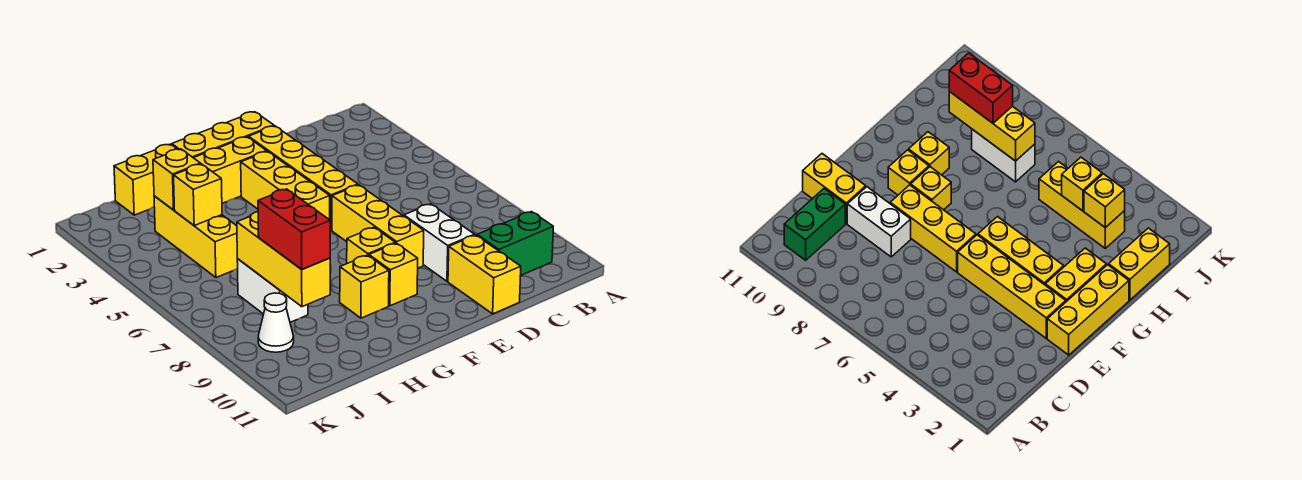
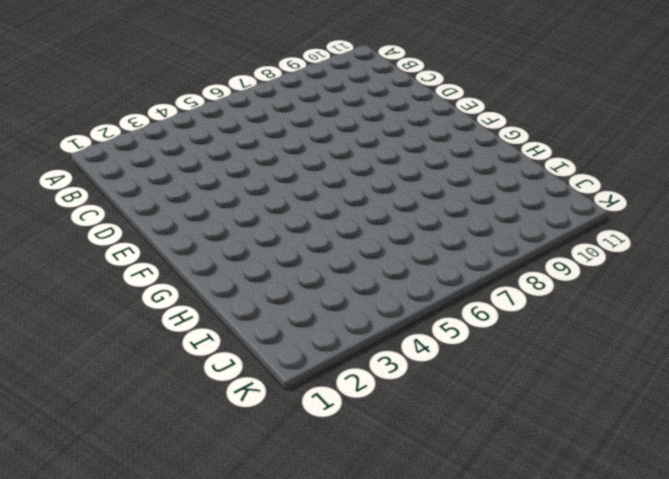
none -> green 1x2 brick [477,212,553,275]
none -> white 1x2 brick [404,204,475,281]
none -> yellow 1x2 brick [448,235,521,314]

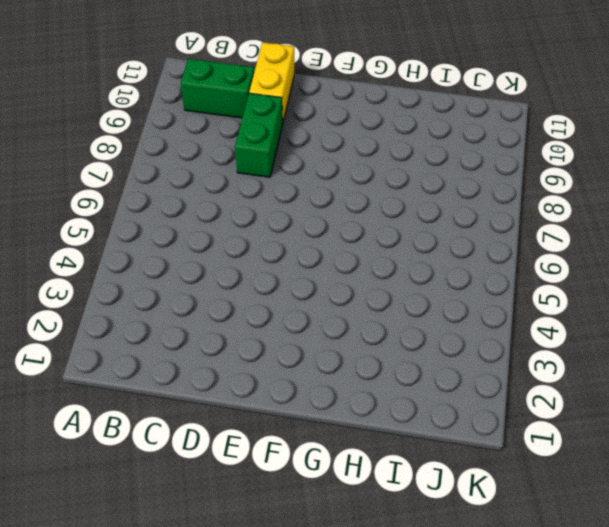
green 1x2 brick [235,93,283,177] -> white 1x2 brick [404,204,475,281]
none -> yellow 1x3 brick [172,112,274,158]
none -> yellow 1x4 brick [249,126,358,230]
none -> yellow 1x3 brick [332,185,424,268]

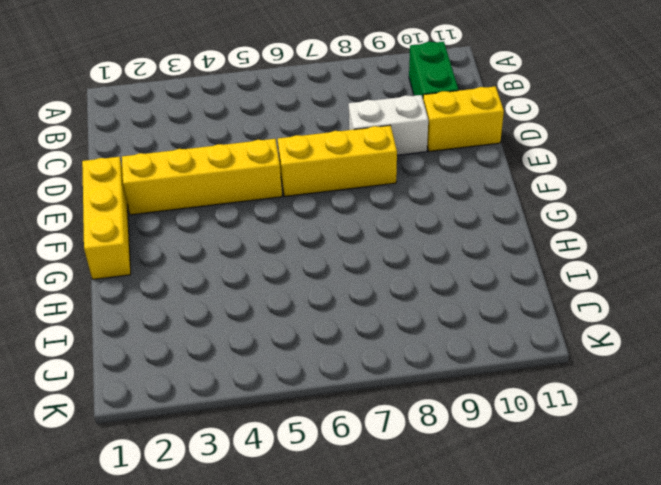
none -> yellow 1x2 brick [194,137,267,203]
none -> yellow 1x3 brick [241,151,330,220]
none -> yellow 1x1 brick [347,227,395,263]

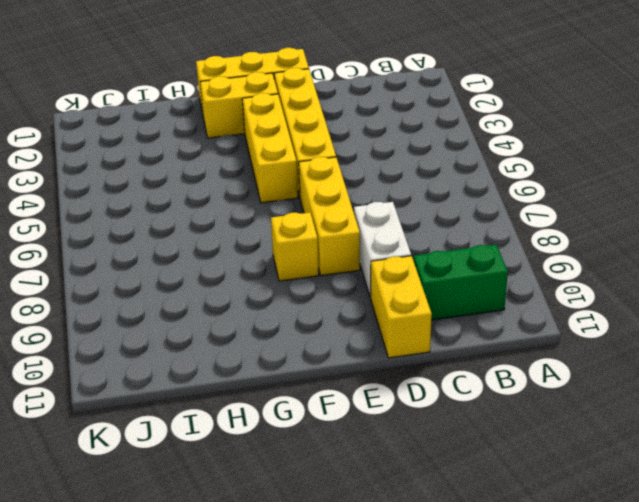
none -> yellow 1x1 brick [369,243,418,306]
none -> yellow 1x1 brick [340,255,389,318]
none -> yellow 1x2 brick [114,144,176,215]

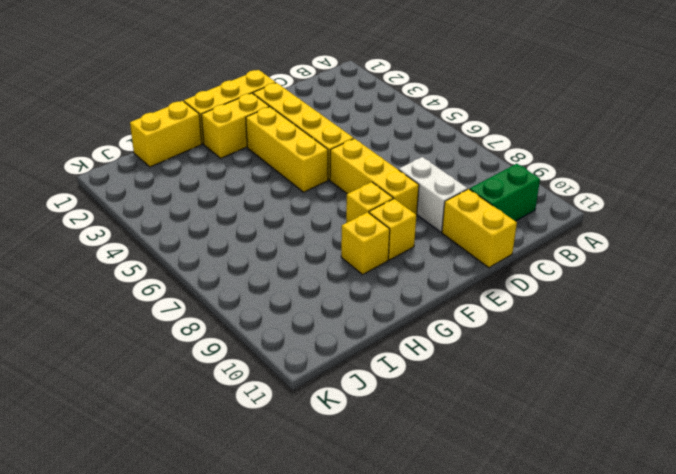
none -> yellow 1x3 brick [154,196,238,277]
none -> white 1x2 brick [237,259,308,322]
none -> white 1x1 cone [258,293,294,352]

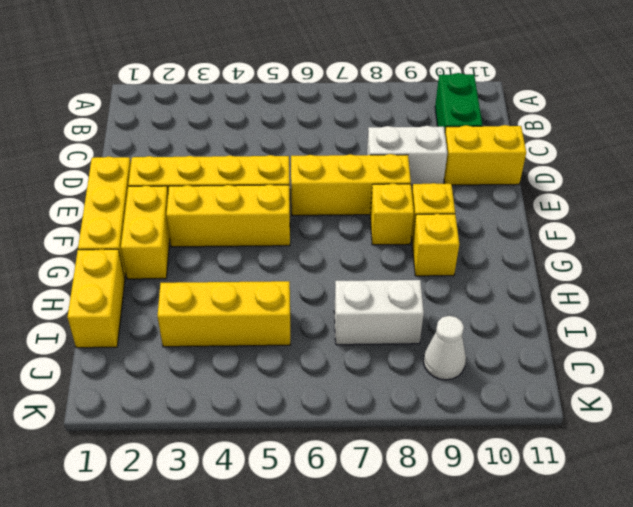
none -> yellow 1x1 brick [153,149,201,210]
none -> yellow 1x1 brick [174,164,222,226]
none -> yellow 1x3 brick [237,212,330,307]

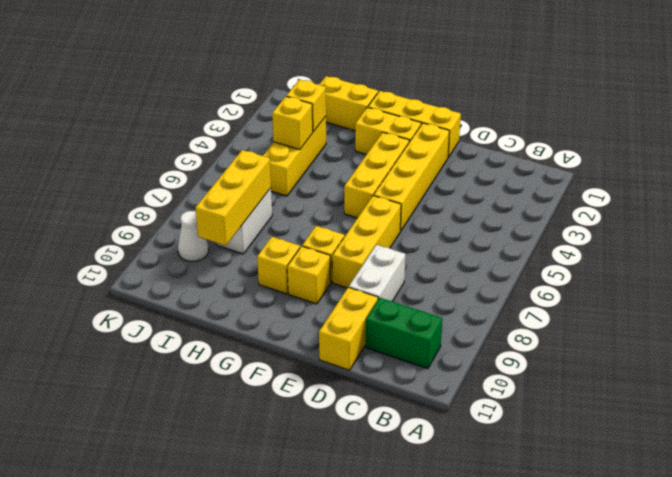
none -> red 1x2 brick [258,189,330,269]

